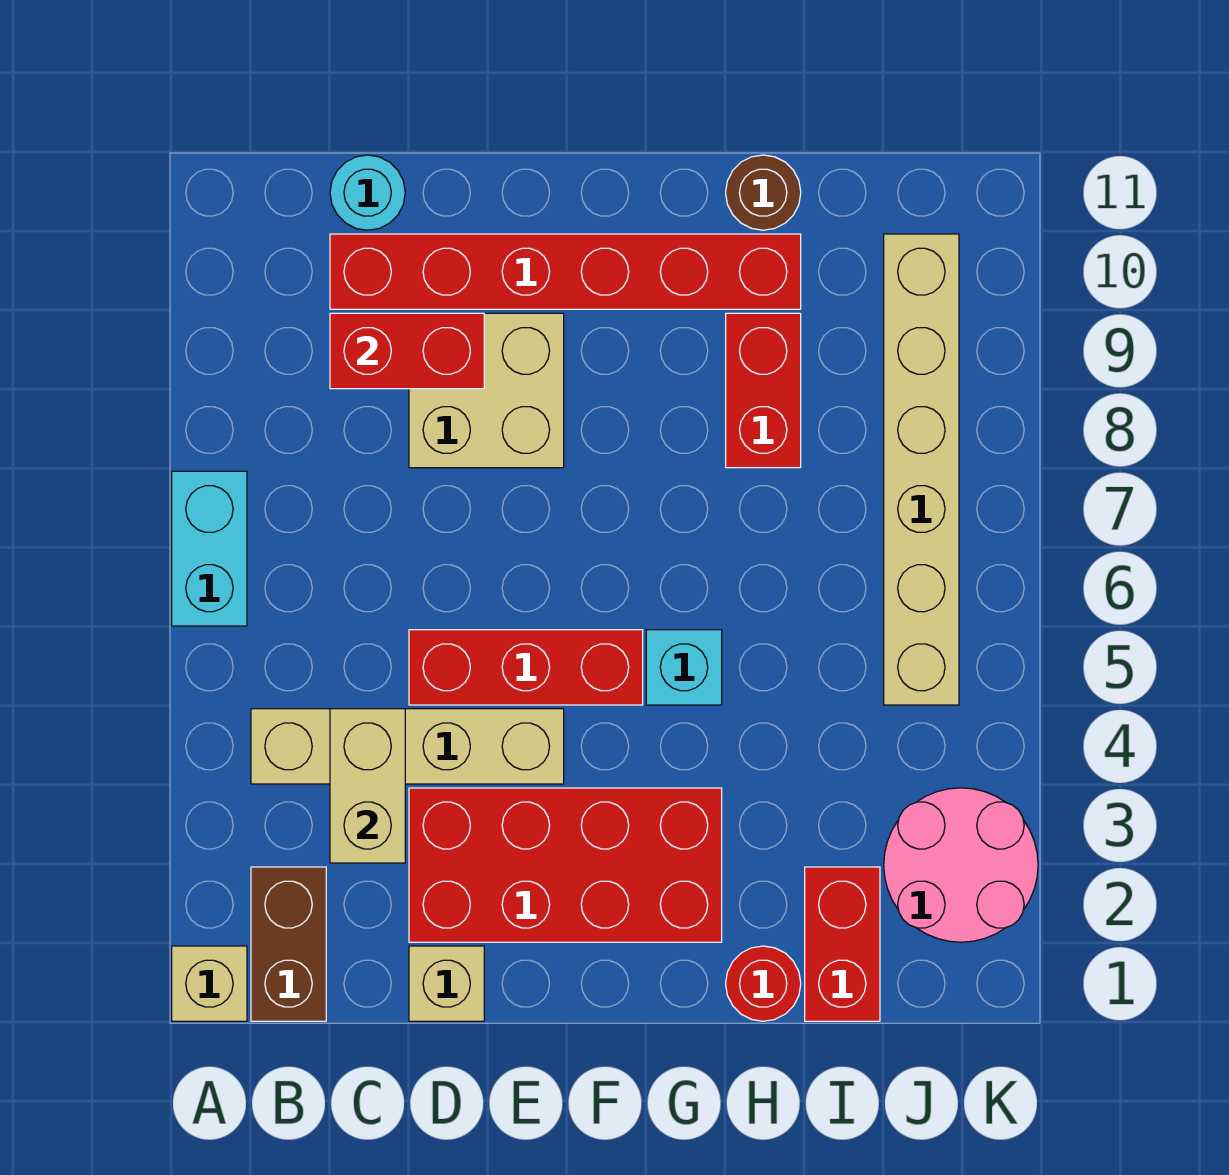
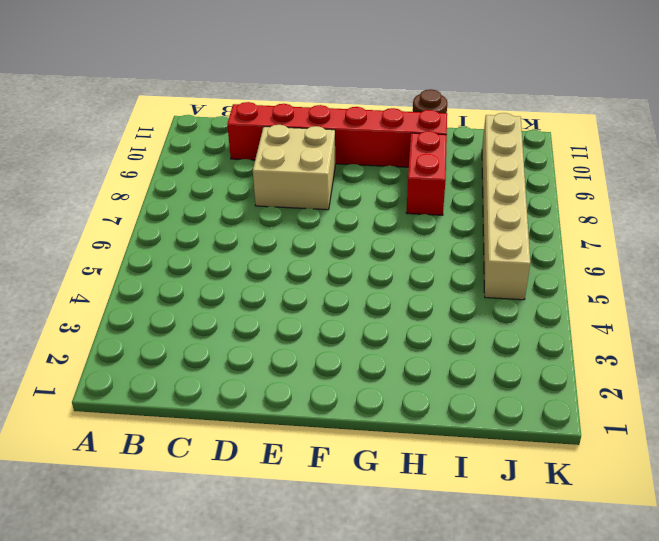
none -> tan 1x1 brick [172,946,247,1021]
none -> cyan 1x2 brick [172,471,247,626]
none -> brown 1x2 brick [251,867,326,1021]

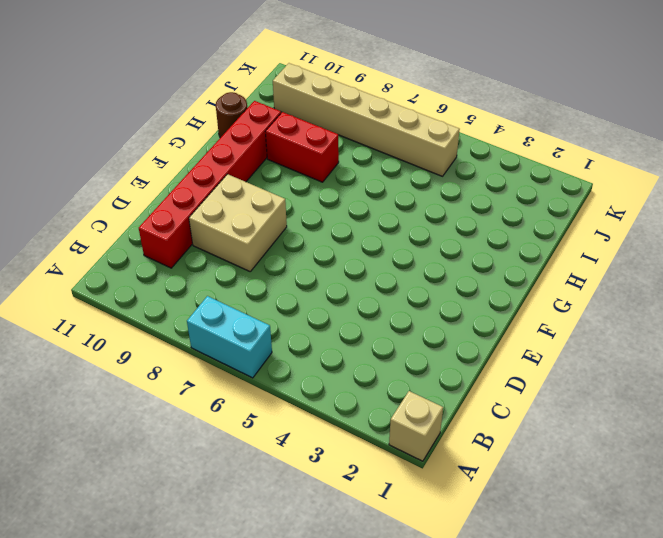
none -> brown 1x2 brick [251,867,326,1021]
none -> tan 1x4 brick [251,709,564,784]
none -> cyan 1x1 round brick [330,155,405,230]

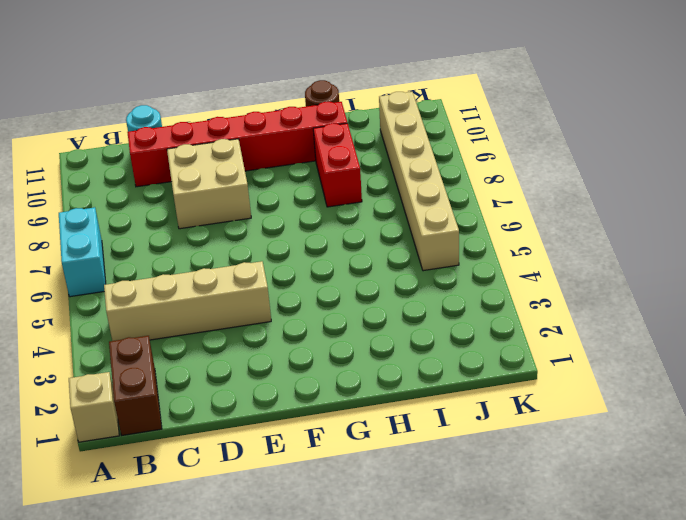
none -> tan 1x1 brick [409,946,484,1021]
none -> red 2x4 brick [409,788,722,942]
none -> red 1x3 brick [409,630,643,705]

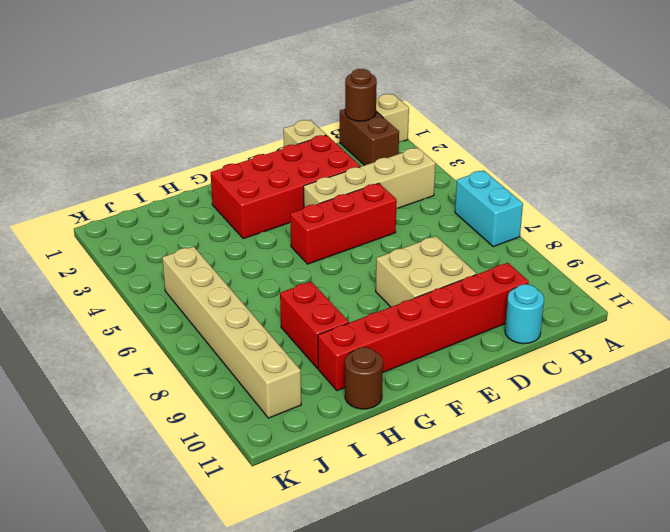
brown 1x1 round brick [345,69,377,121] -> none
none -> cyan 1x1 brick [646,630,722,705]
none -> red 1x1 round brick [726,946,801,1021]
none -> red 1x2 brick [805,867,880,1021]

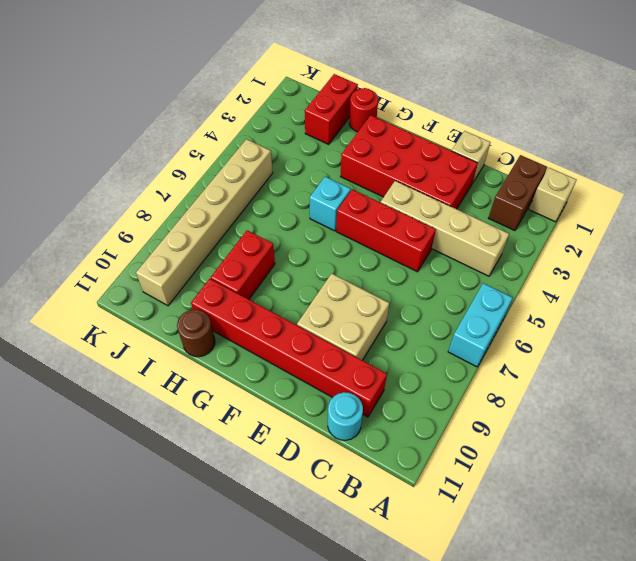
none -> pink 2x2 round brick [884,788,1038,942]
none -> tan 1x2 brick [330,709,405,863]
none -> red 1x2 brick [330,313,484,389]

